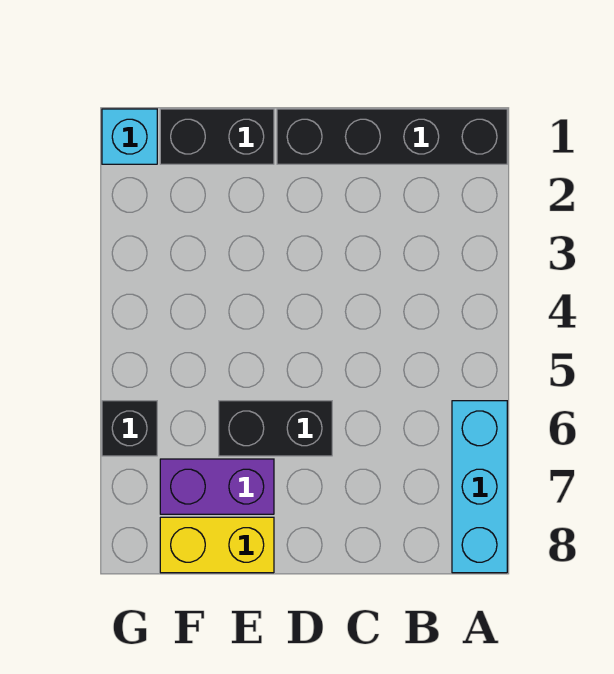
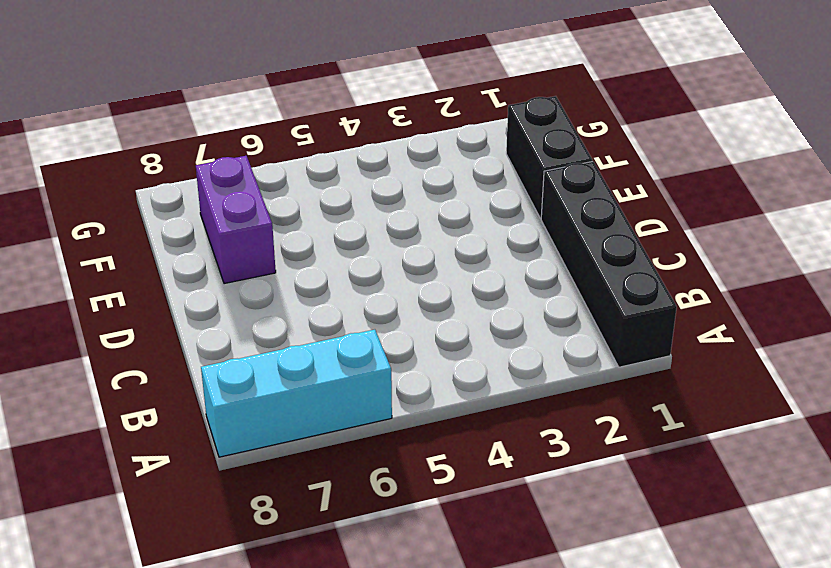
none -> black 1x2 brick [219,401,332,456]
none -> yellow 1x2 brick [160,517,274,573]

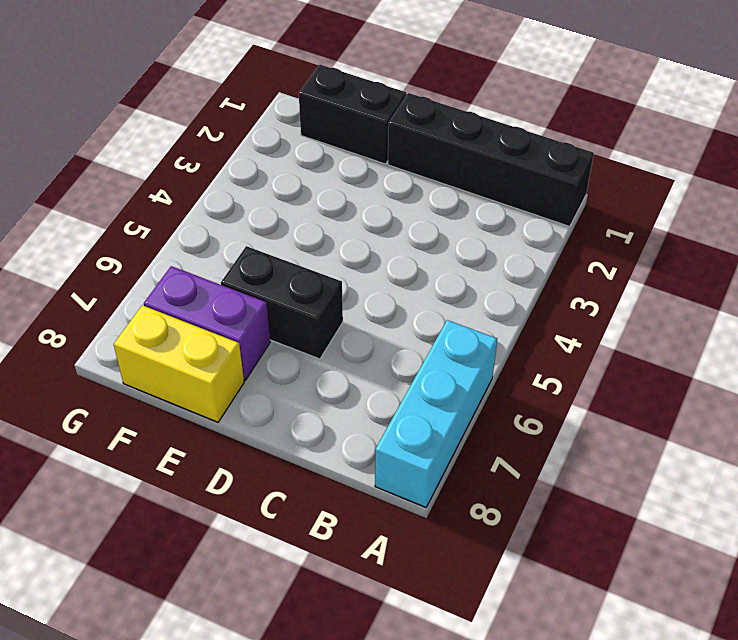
none -> cyan 1x1 brick [102,109,157,164]
none -> black 1x1 brick [102,401,157,456]

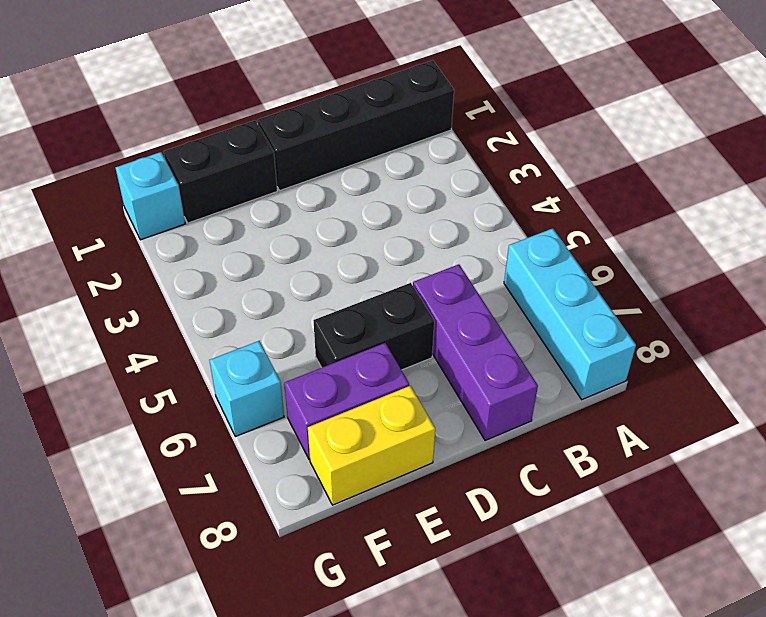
purple 1x3 brick [413,264,538,441] -> none
cyan 1x1 brick [210,341,284,436] -> black 1x1 brick [102,401,157,456]

